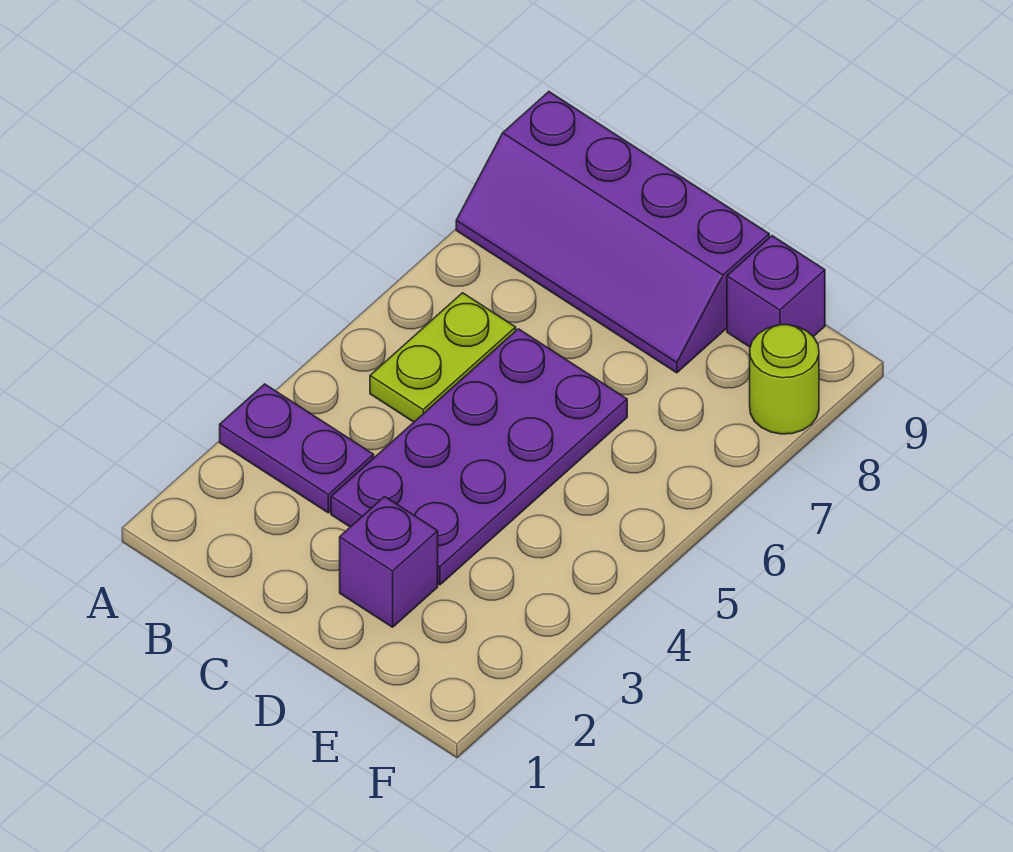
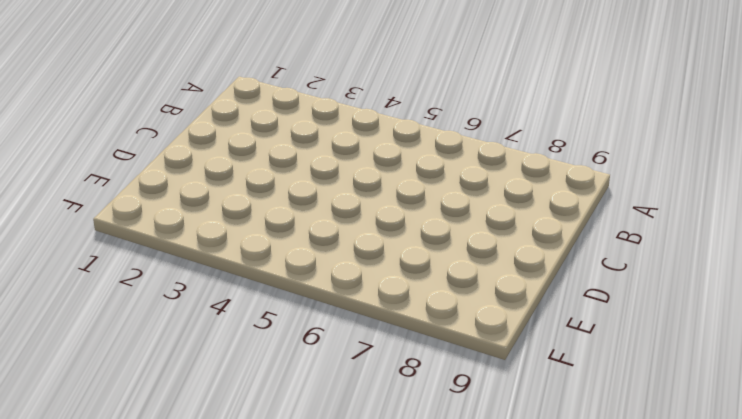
none -> purple 1x2 plate [220,384,374,513]
none -> purple 2x4 slope [456,92,769,373]

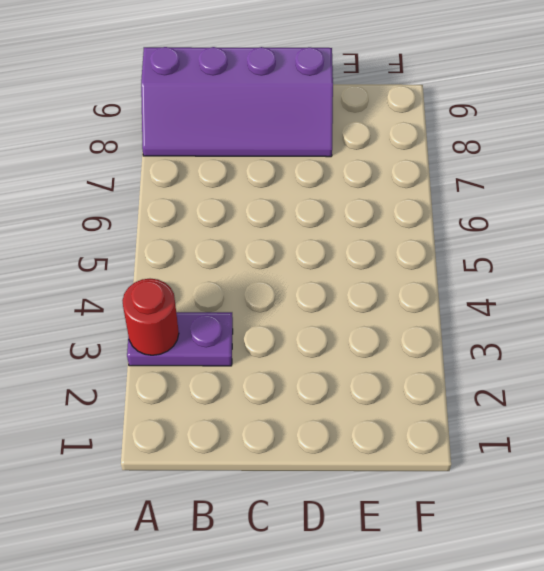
red 1x1 round brick [122,279,179,355] -> none
none -> lime 1x2 plate [370,293,516,422]
none -> purple 2x4 plate [331,329,627,585]

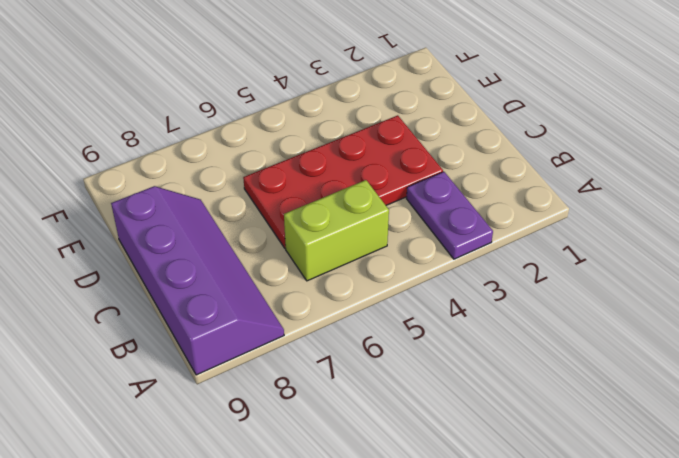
lime 1x2 brick [284,180,389,281] -> lime 1x2 plate [370,293,516,422]
red 2x4 plate [243,115,443,248] -> purple 2x4 plate [331,329,627,585]
none -> purple 1x1 brick [340,497,438,627]
none -> purple 1x1 brick [727,236,825,347]

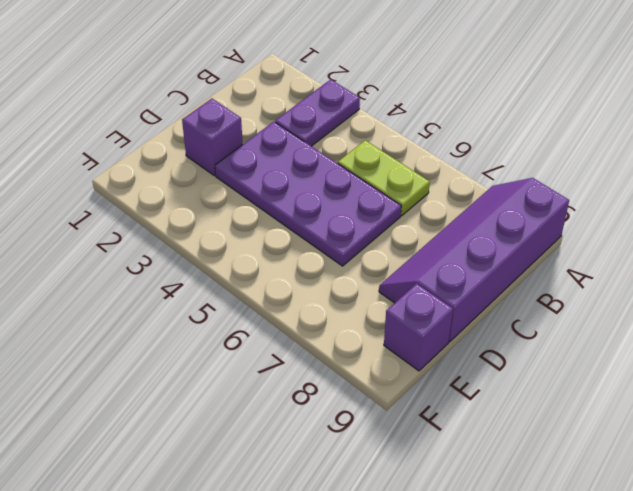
none -> lime 1x1 round brick [750,325,819,434]

